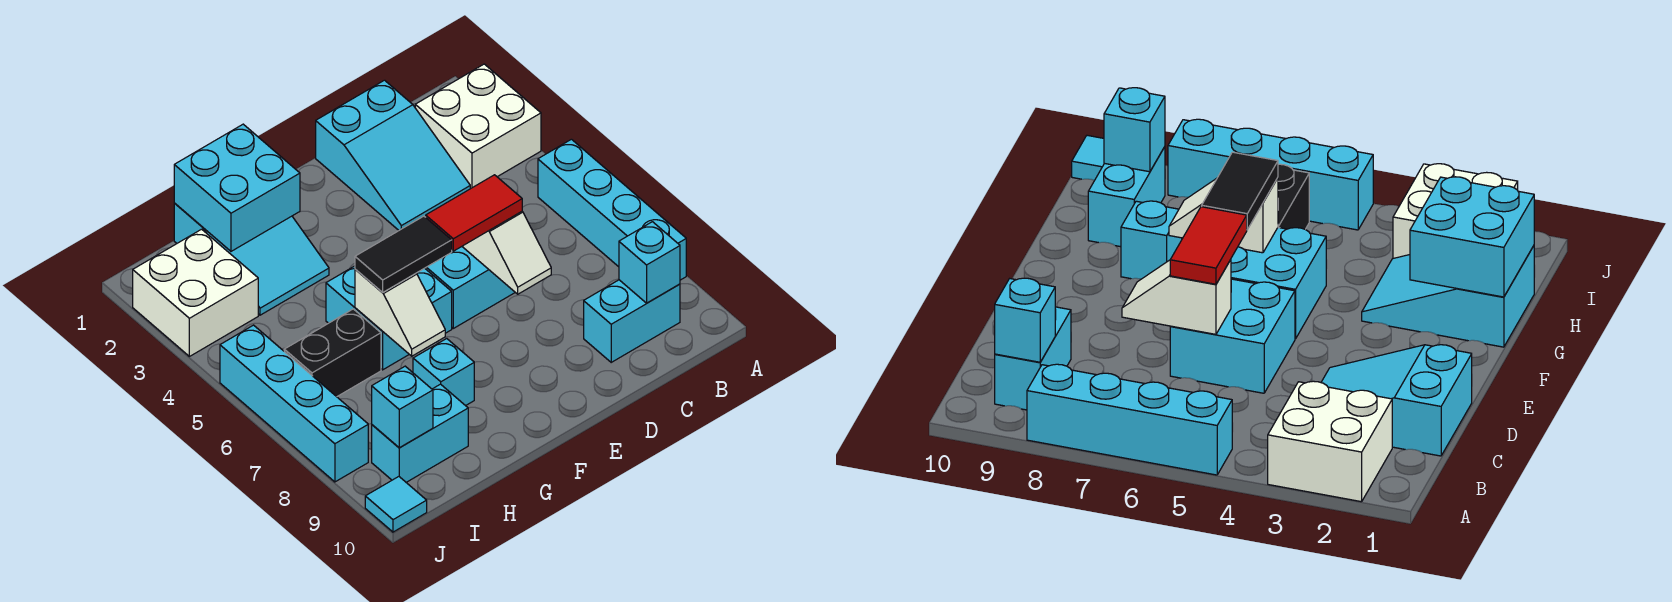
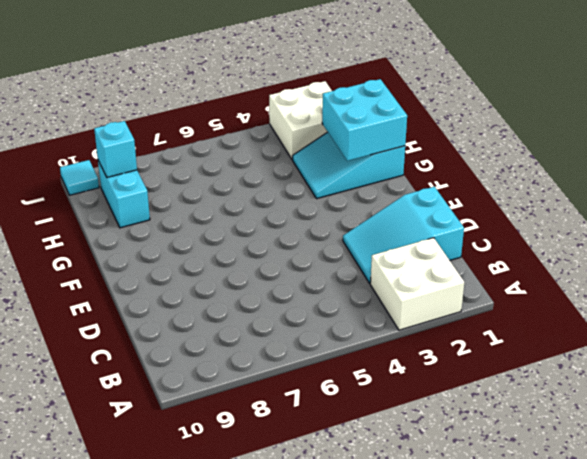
none -> cyan 1x4 brick [538,139,686,280]
none -> cyan 1x2 brick [584,280,680,362]
none -> cyan 2x2 brick [425,247,515,328]

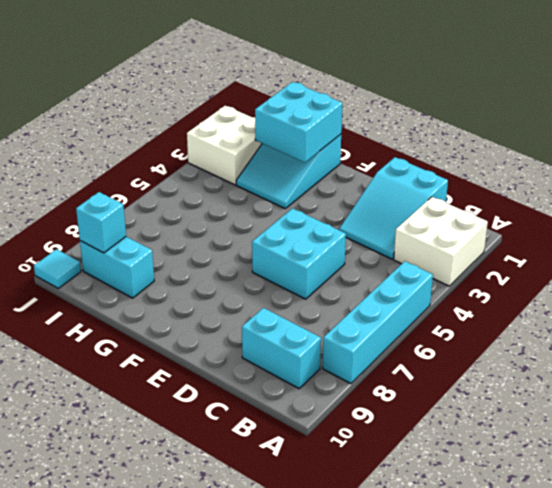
none -> cyan 2x2 brick [326,266,452,370]
none -> cyan 1x1 brick [413,339,474,406]
none -> black 1x2 brick [284,309,381,397]

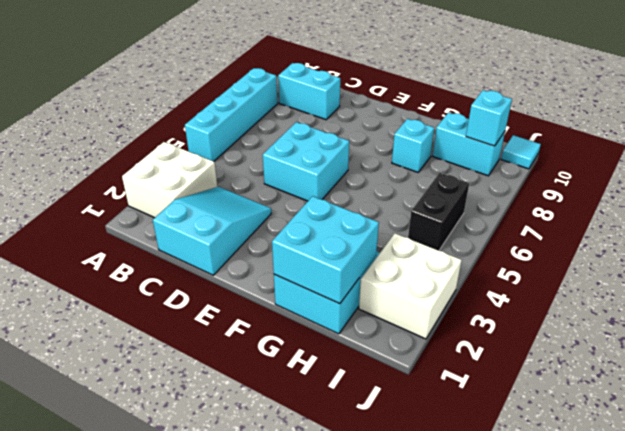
black 1x2 brick [408,173,469,251] -> black 1x2 brick turned to [284,309,381,397]
none -> cyan 2x2 brick [326,266,452,370]
none -> cyan 1x4 brick [220,325,368,482]
none -> cyan 1x1 brick [619,222,680,303]

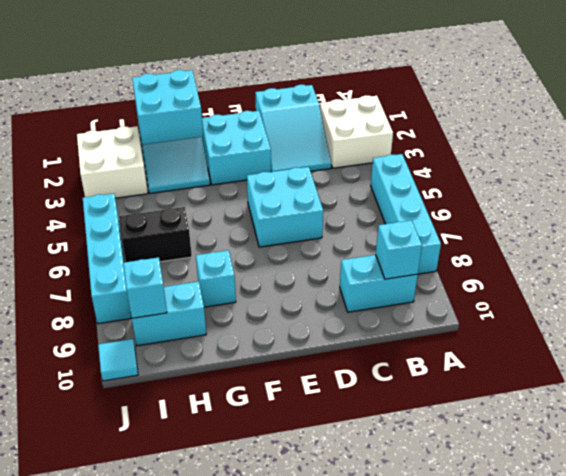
cyan 2x2 brick [202,111,271,185] -> cyan 2x2 brick moved to [326,266,452,370]
none -> white 1x2 slope [462,212,551,294]
none -> white 1x2 slope [355,269,445,356]
none -> red 1x2 tile [426,175,522,251]

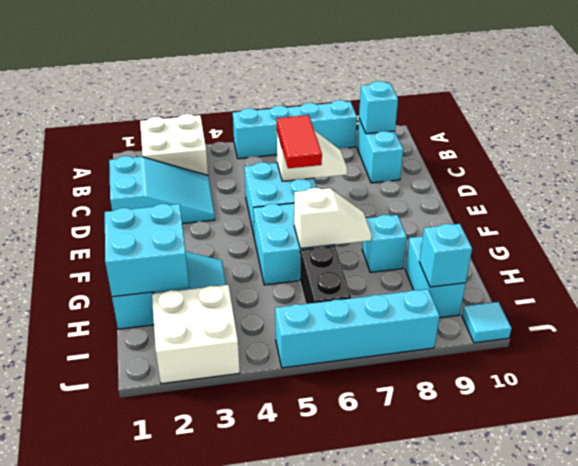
none -> black 1x2 tile [355,216,452,293]

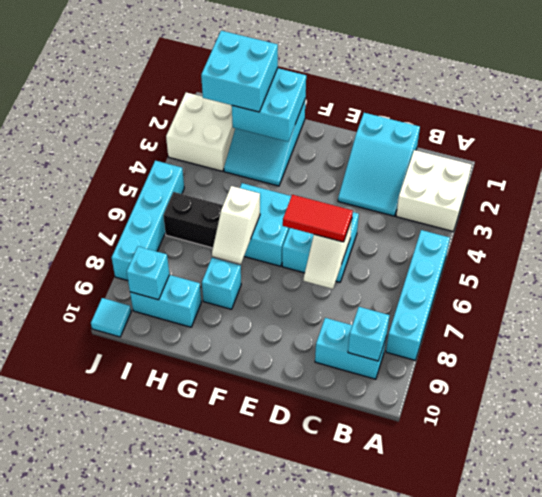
cyan 2x2 brick [201,31,278,112] -> none
none -> black 1x2 tile [355,216,452,293]

